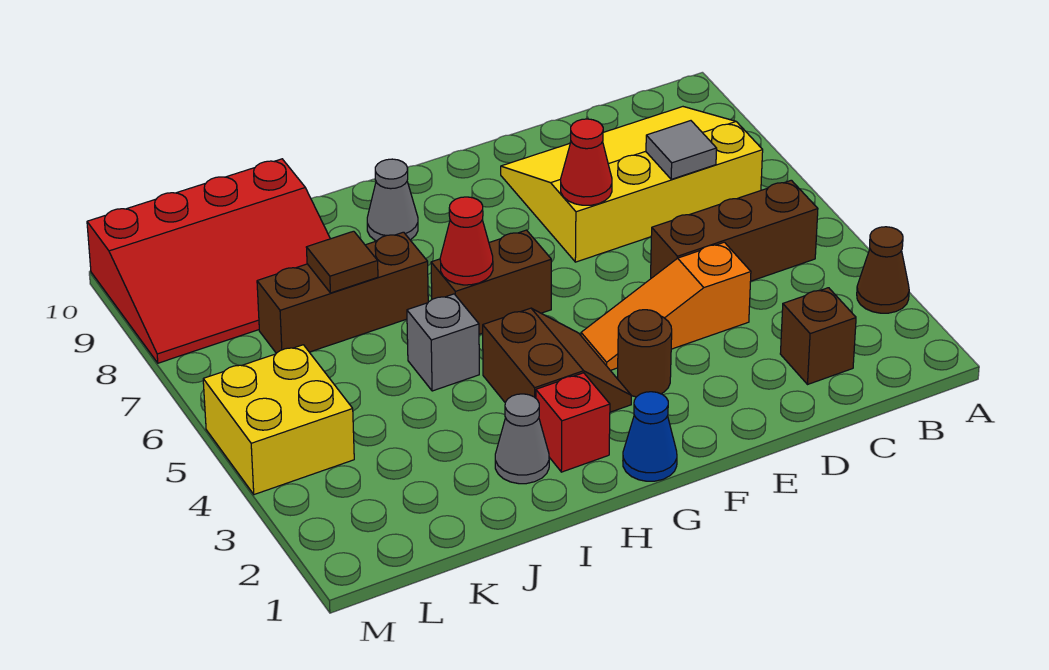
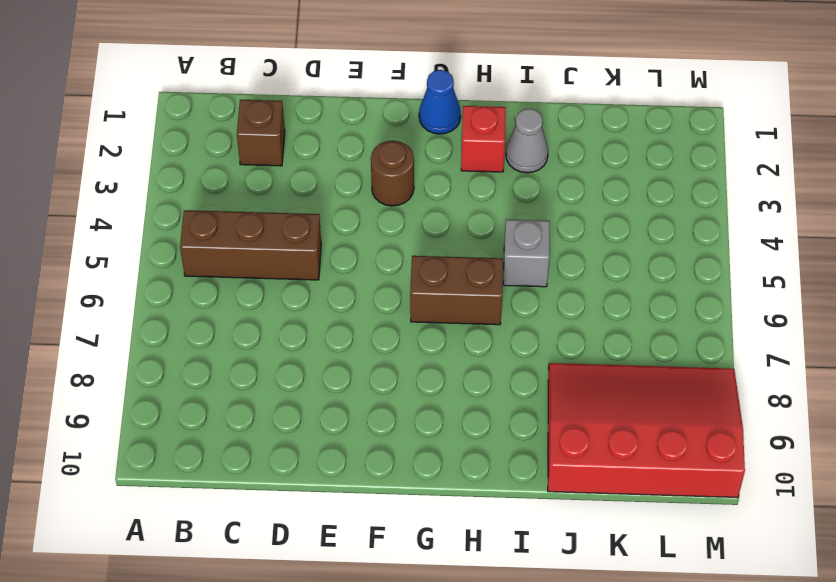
none -> brown 1x1 cone [857,227,909,313]
none -> yellow 3x4 slope [501,107,763,262]
none -> orange 1x3 slope [581,242,751,370]

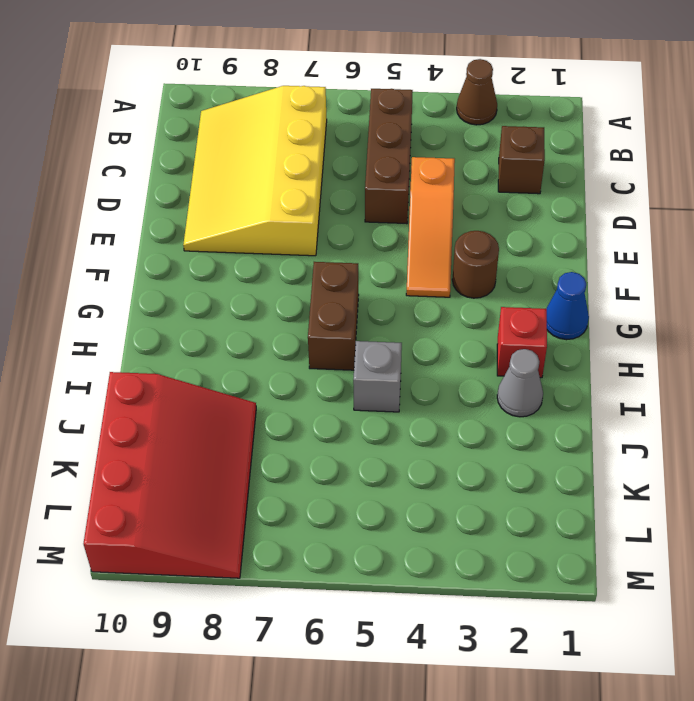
none -> brown 2x2 slope [483,308,631,412]
none -> grey 1x1 cone [367,159,418,241]
none -> brown 1x3 brick [257,232,428,353]

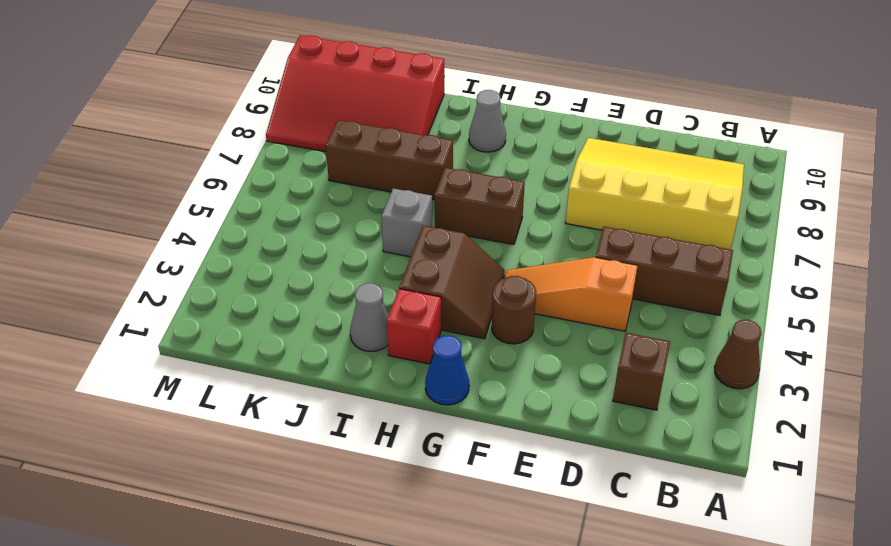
none -> yellow 2x2 brick [203,345,354,495]
none -> grey 1x1 tile [646,121,717,179]
none -> red 1x1 cone [561,119,612,205]

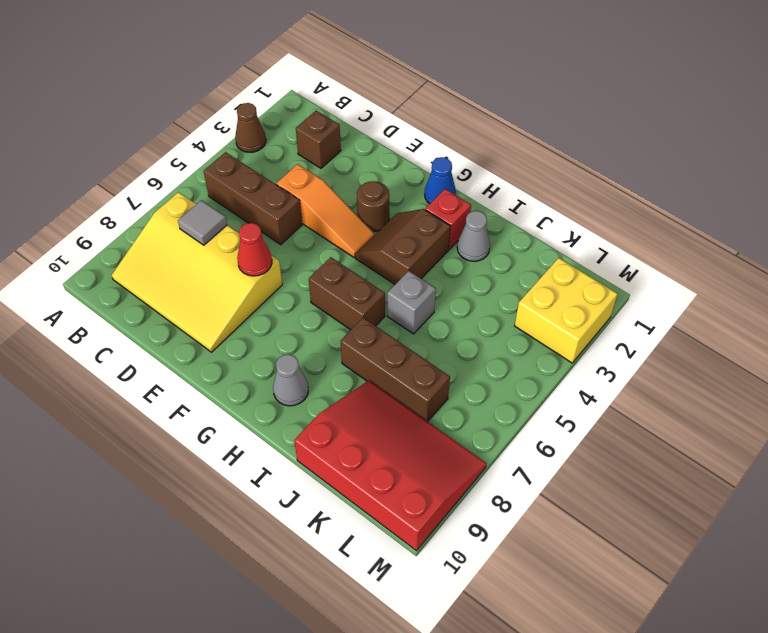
yellow 2x2 brick [515,258,618,363] -> yellow 2x2 brick moved to [203,345,354,495]
none -> red 1x1 cone [440,197,493,285]
none -> brown 1x1 tile [306,231,378,293]

